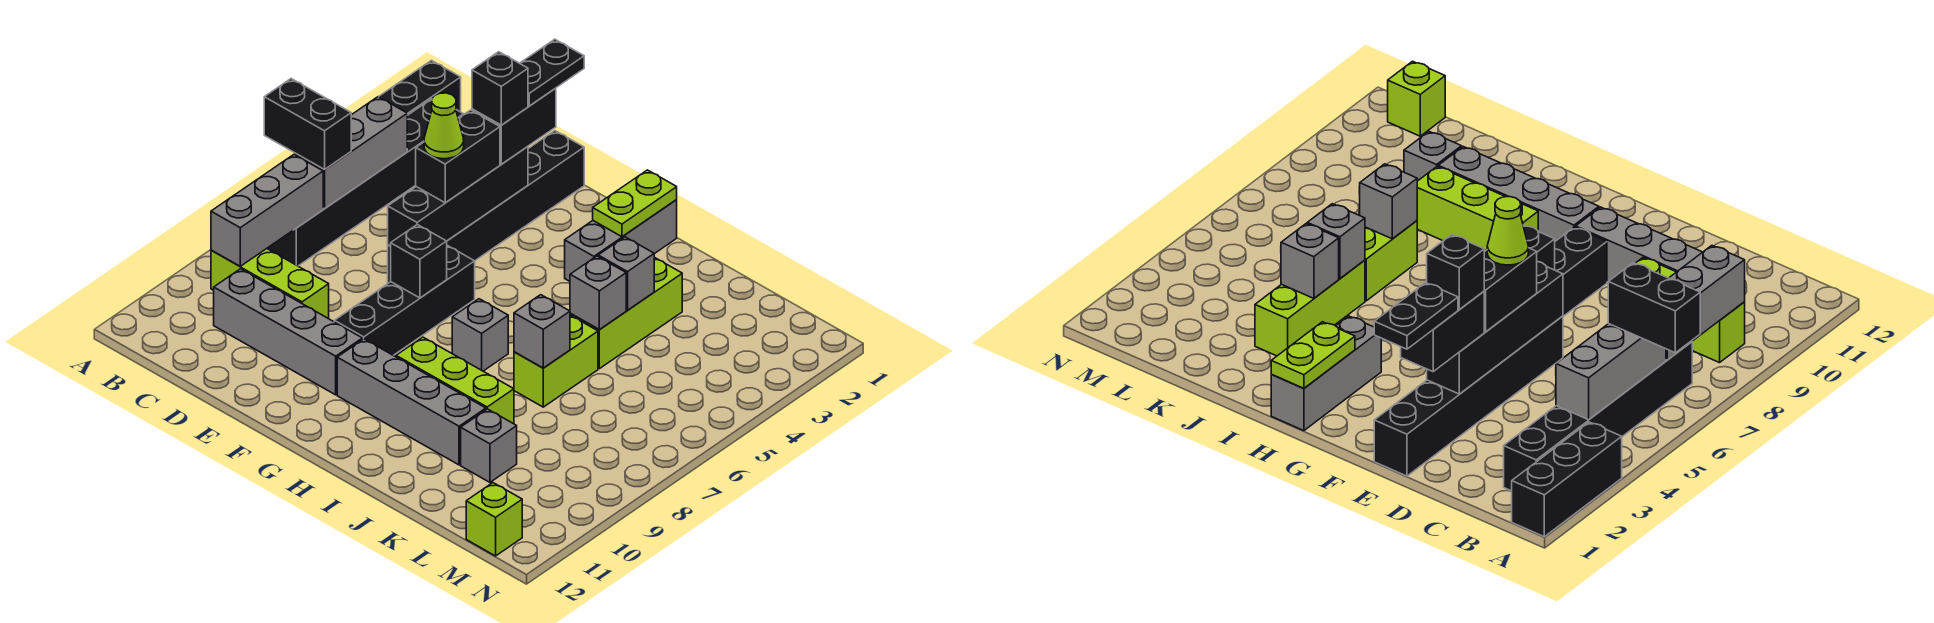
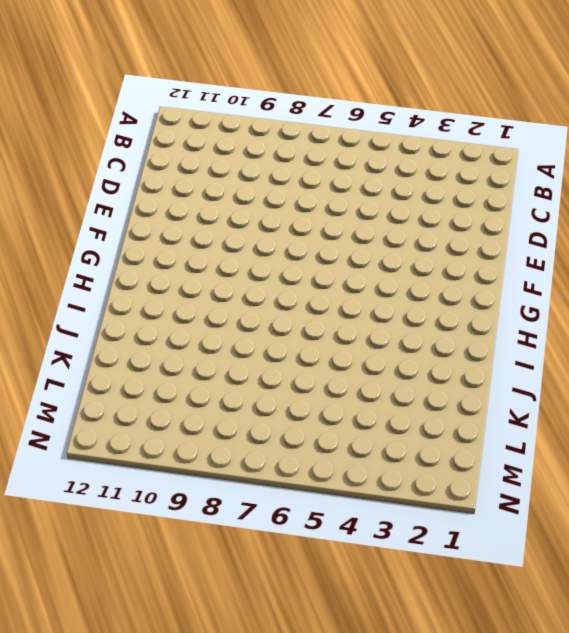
none -> black 1x3 brick [379,60,461,115]
none -> black 1x6 brick [267,99,464,266]
none -> lime 1x3 brick [211,249,329,319]

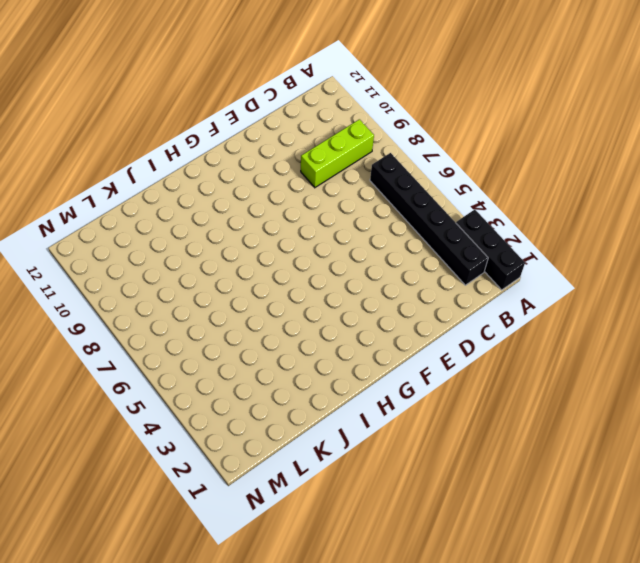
none -> grey 1x4 brick [214,269,362,395]
none -> black 1x6 brick [388,131,584,283]
none -> black 1x4 brick [334,245,475,355]

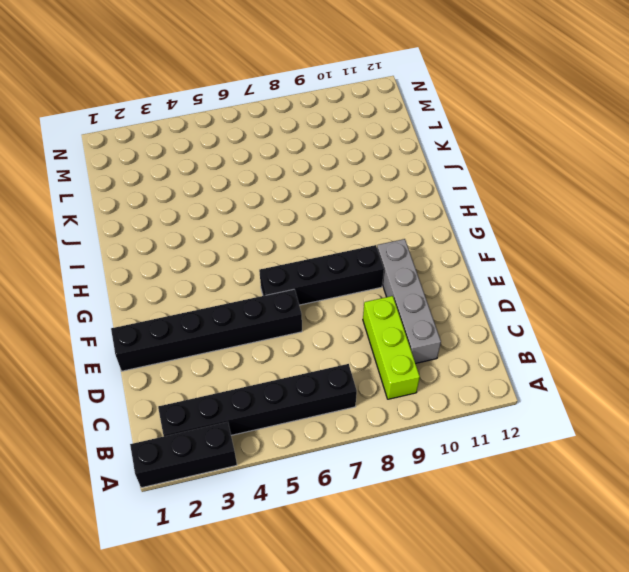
none -> grey 1x4 brick [337,339,486,465]
none -> grey 1x3 brick [565,199,677,281]
none -> grey 1x1 brick [452,299,508,371]

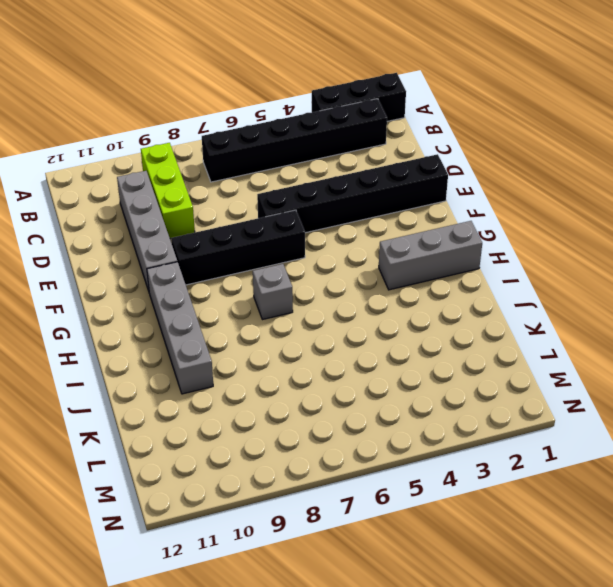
none -> lime 1x3 brick [396,337,514,424]
none -> lime 1x3 brick [570,257,682,369]
none -> lime 1x2 brick [514,315,598,407]

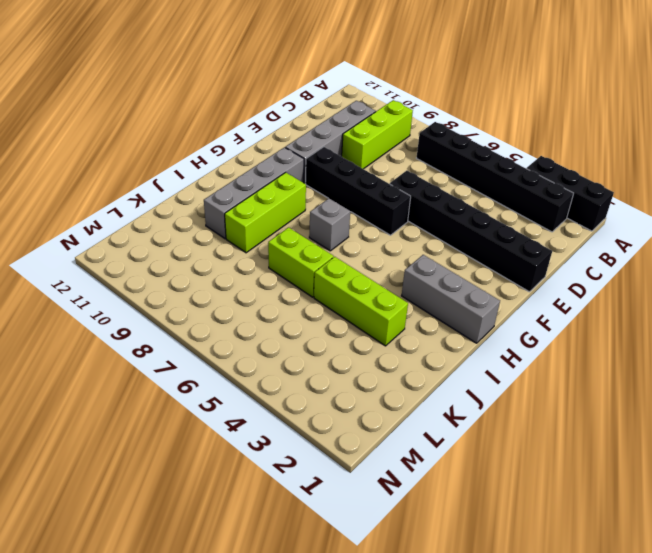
none -> grey 1x1 brick [461,409,517,482]
none -> lime 1x1 brick [466,483,522,556]
none -> grey 1x3 brick [295,97,407,209]

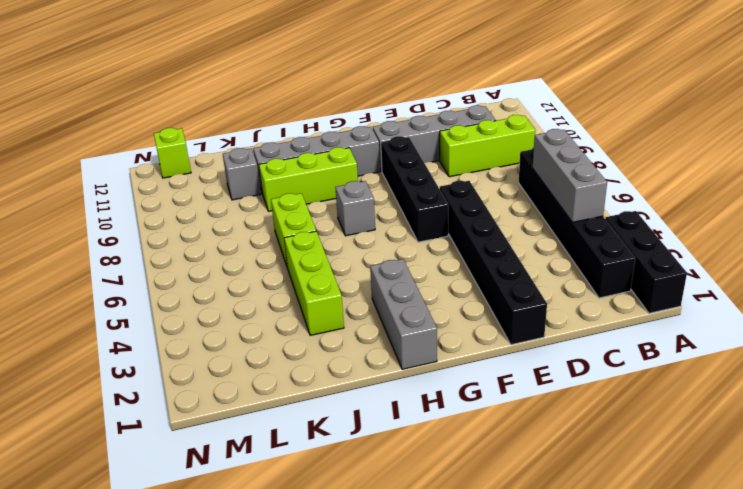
none -> grey 1x3 brick [211,155,323,266]
none -> black 1x4 brick [388,146,528,246]
none -> black 1x1 brick [390,225,447,298]

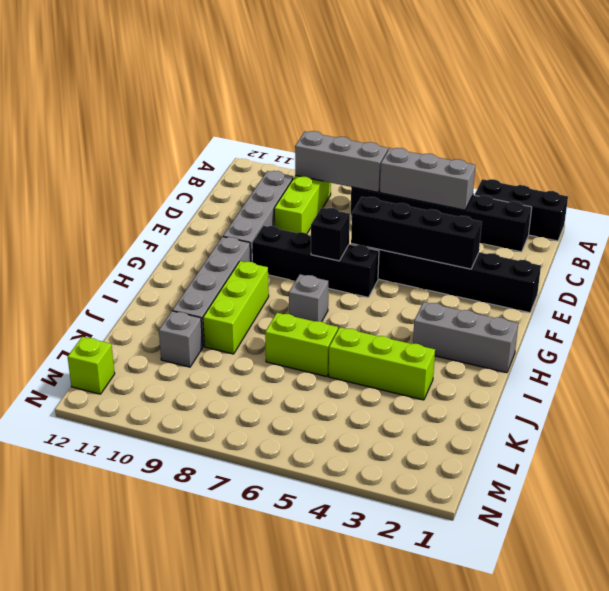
none -> lime 1x2 plate [593,170,677,237]
none -> grey 1x1 brick [598,237,654,310]
none -> grey 1x1 brick [570,256,626,329]

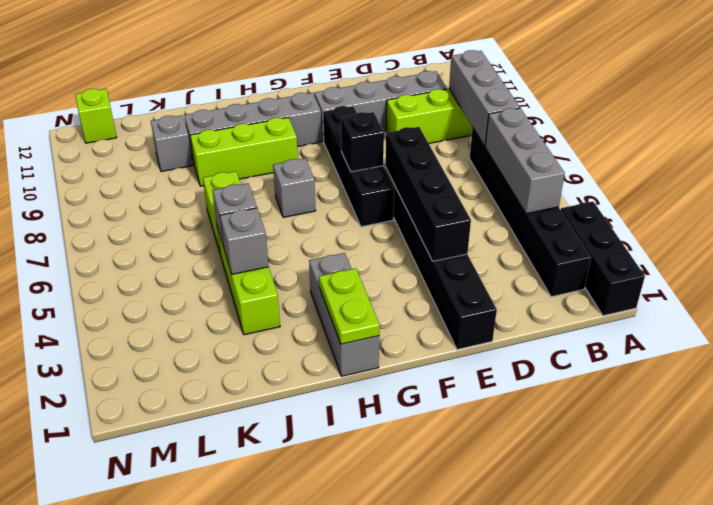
none -> grey 1x1 brick [514,295,570,368]
none -> black 1x2 brick [264,79,351,169]
none -> black 1x2 brick [472,88,556,164]

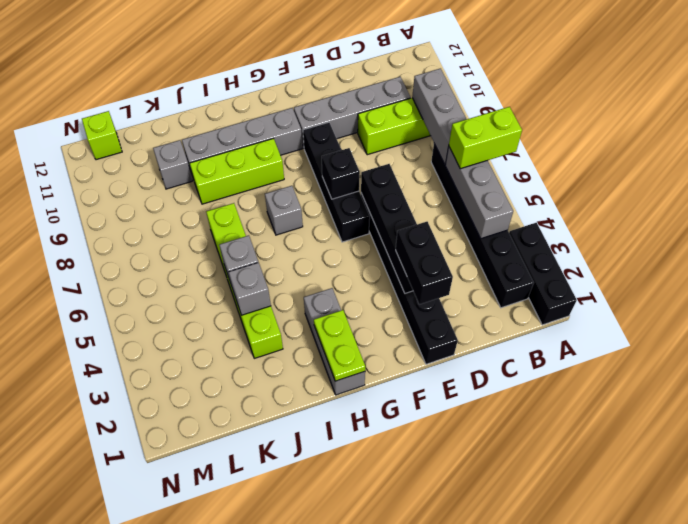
lime 1x2 brick [449,107,522,169] -> black 1x2 brick [264,79,351,169]
none -> grey 1x1 brick [514,295,570,368]
none -> black 1x2 brick [416,110,500,203]
none -> black 1x2 plate [520,39,584,106]

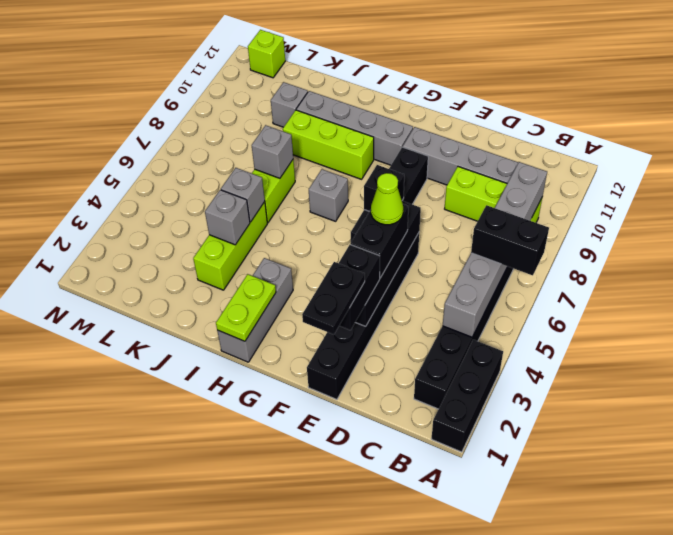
none -> black 1x1 brick [472,52,528,125]

